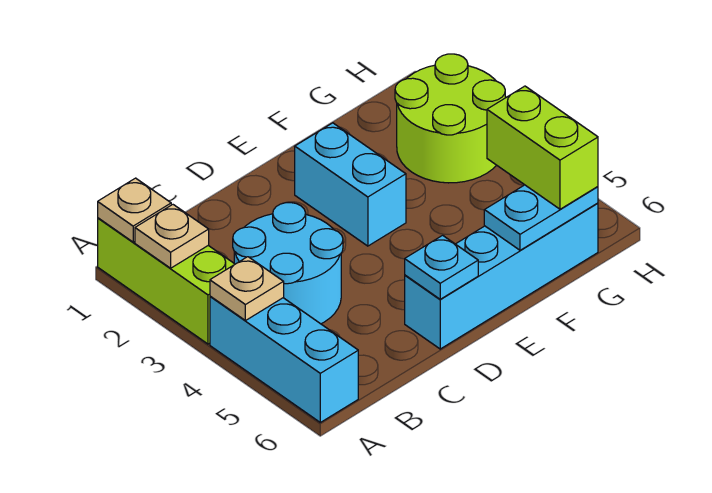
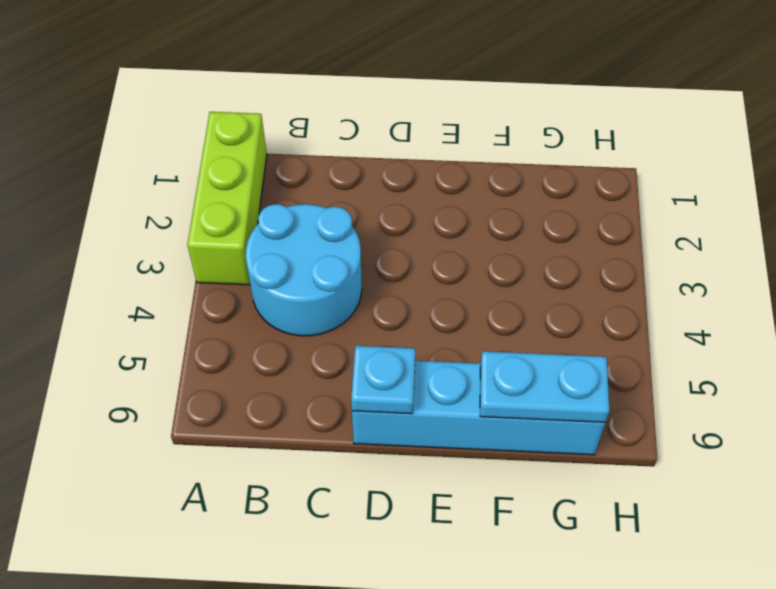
none -> cyan 1x3 brick [210,296,358,422]
none -> cyan 1x2 brick [295,123,406,246]
none -> lime 2x2 round brick [395,54,505,183]

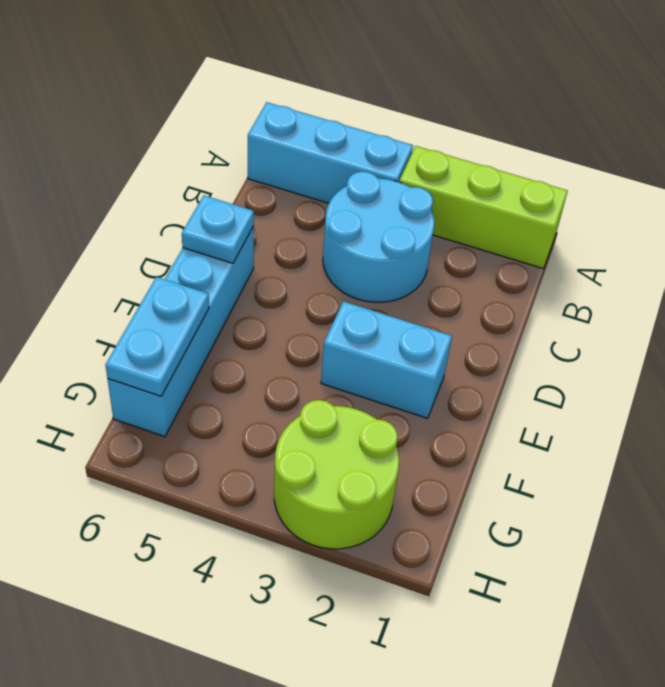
none -> tan 1x1 plate [98,178,171,242]
none -> tan 1x1 plate [135,205,209,268]
none -> tan 1x1 plate [210,257,284,321]

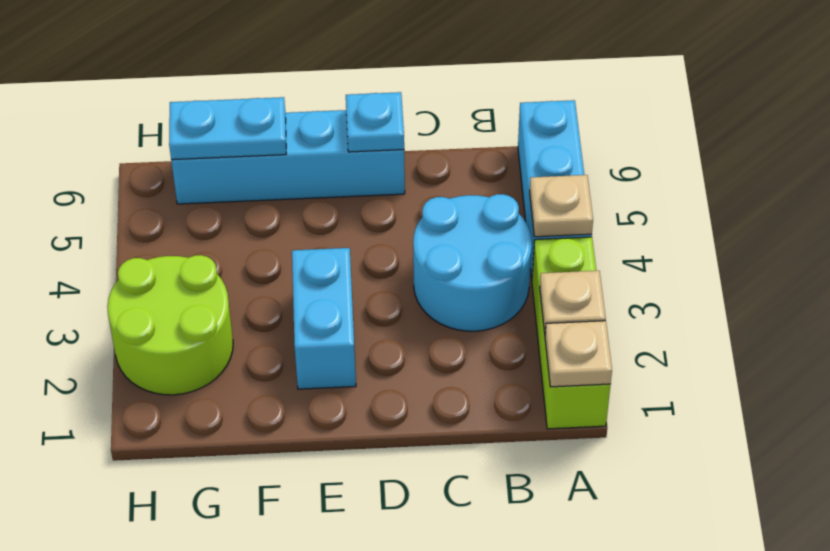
none -> lime 1x2 brick [487,86,598,209]

